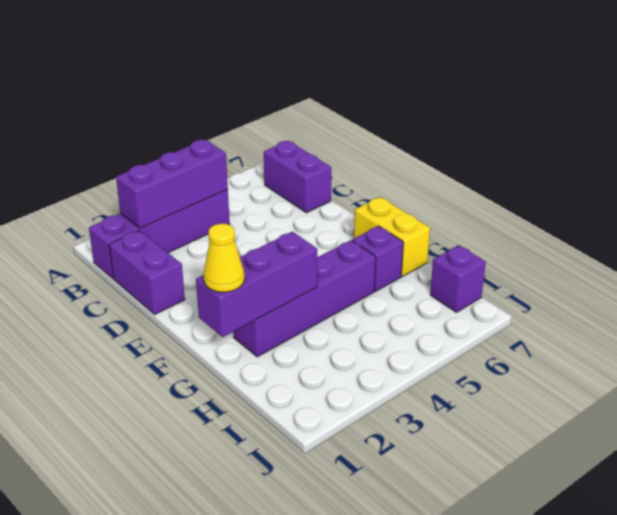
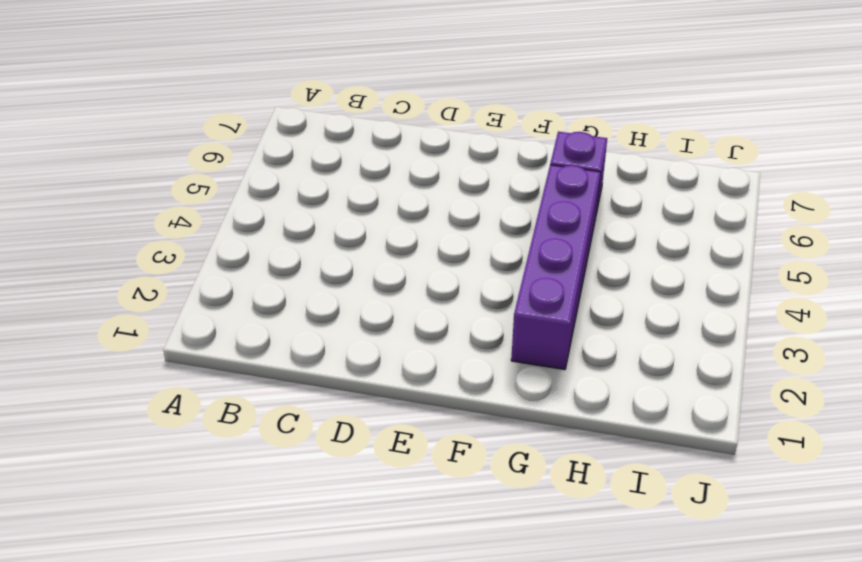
none -> purple 1x4 brick [89,189,230,278]
none -> purple 1x2 brick [264,141,331,213]

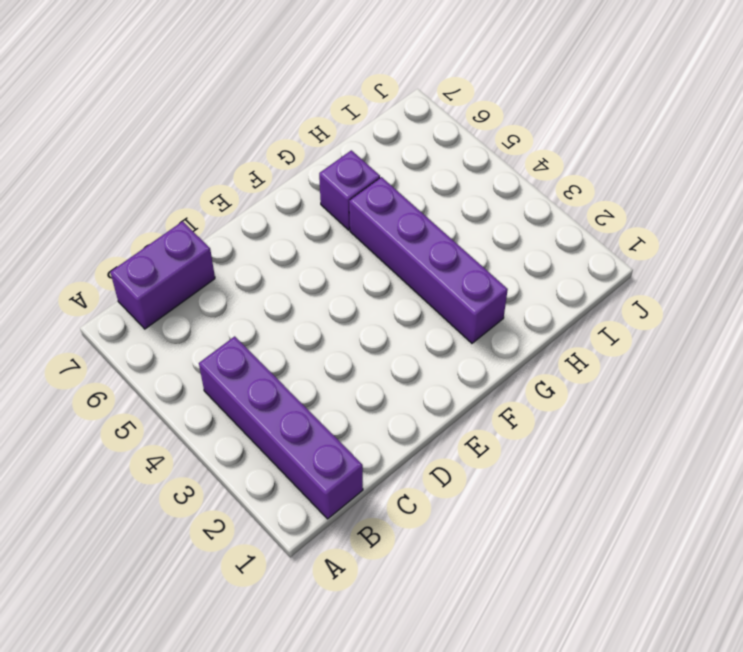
none -> purple 1x2 brick [109,230,185,314]
none -> yellow 1x2 brick [354,197,430,276]

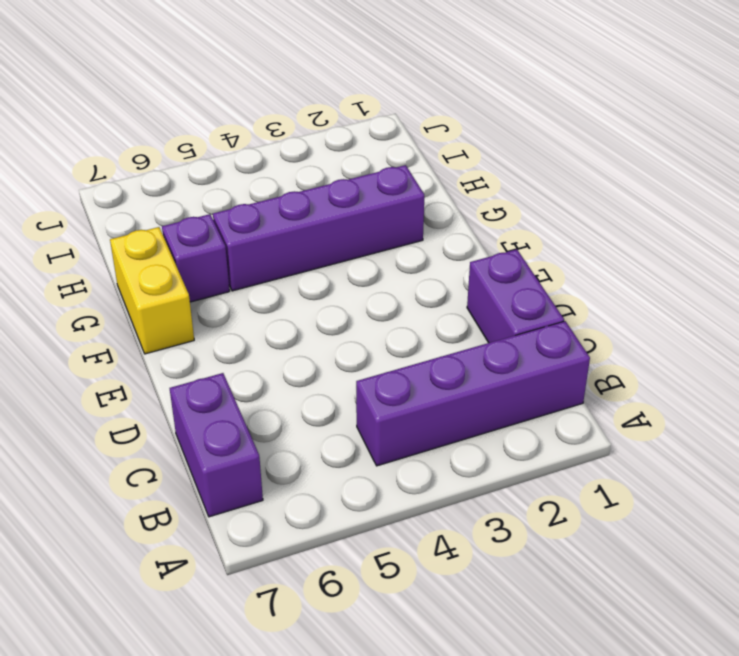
none -> purple 1x1 brick [430,245,486,312]
none -> purple 1x3 brick [116,139,228,228]

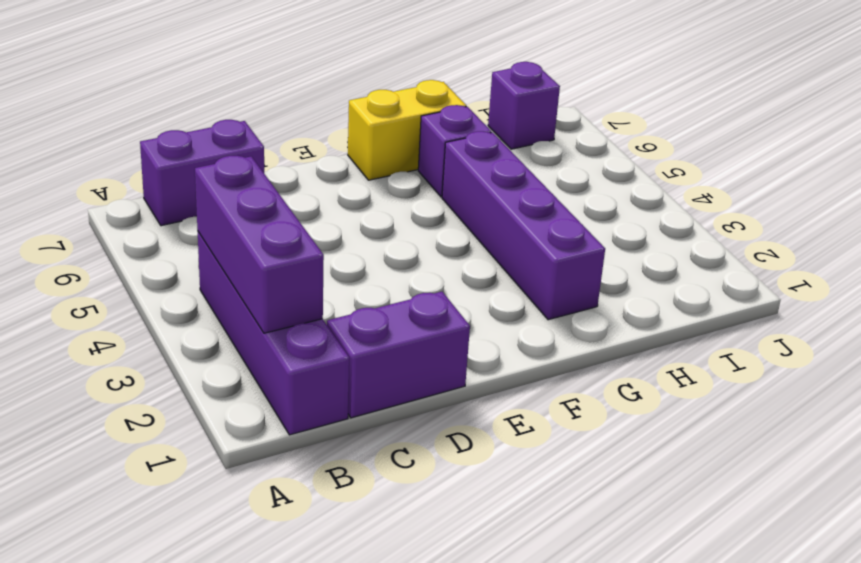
none -> purple 1x3 brick [196,232,317,337]
none -> yellow 1x1 cone [204,224,245,292]

